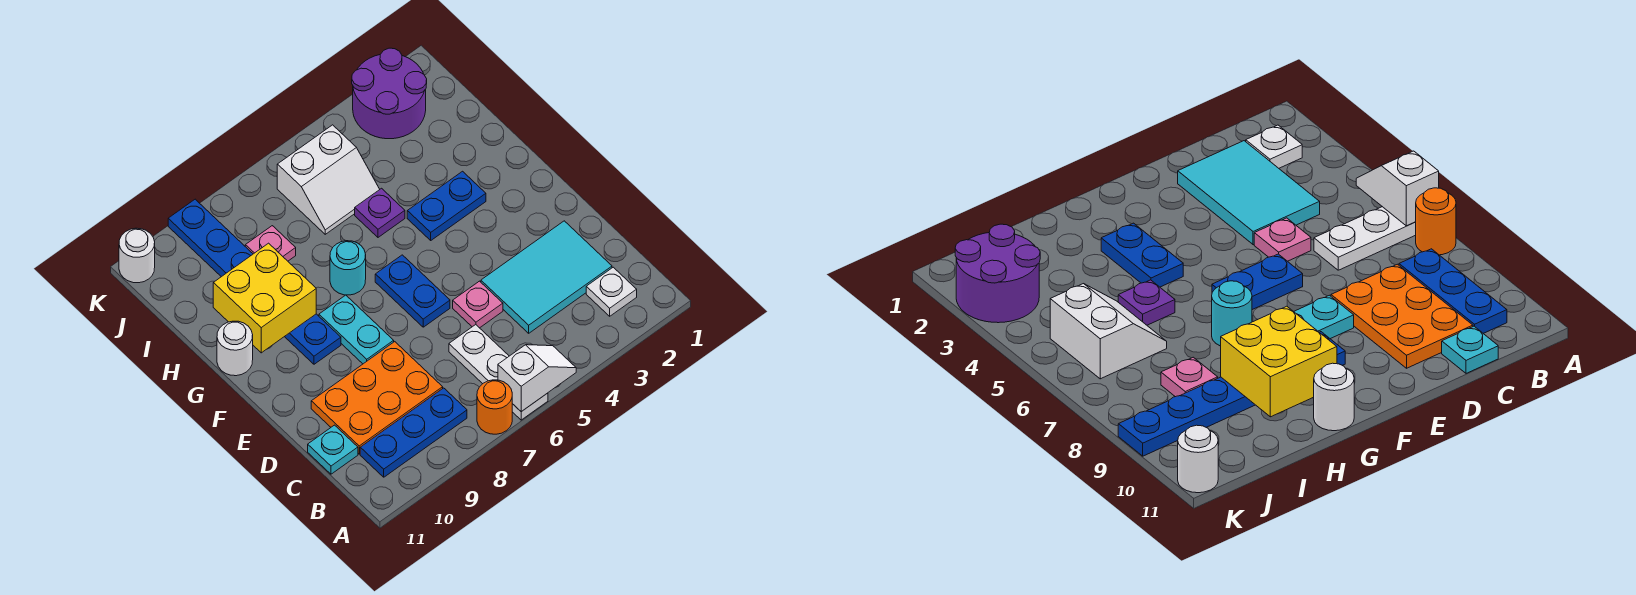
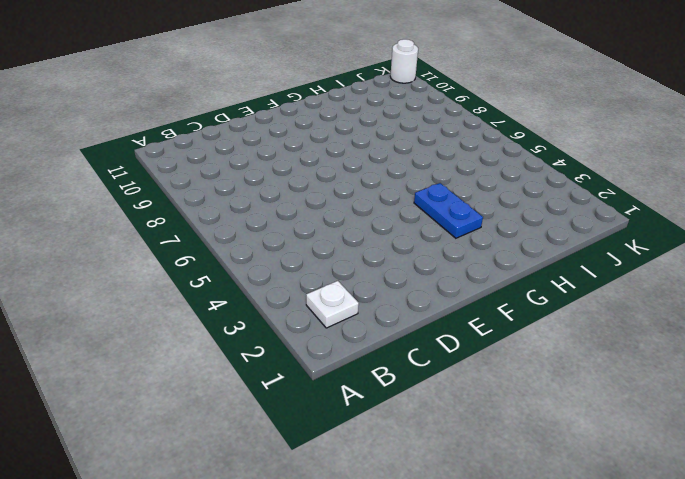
none -> white 1x3 plate [449,325,548,420]
none -> orange 1x1 round brick [477,380,512,434]
none -> blue 1x3 plate [360,388,467,477]

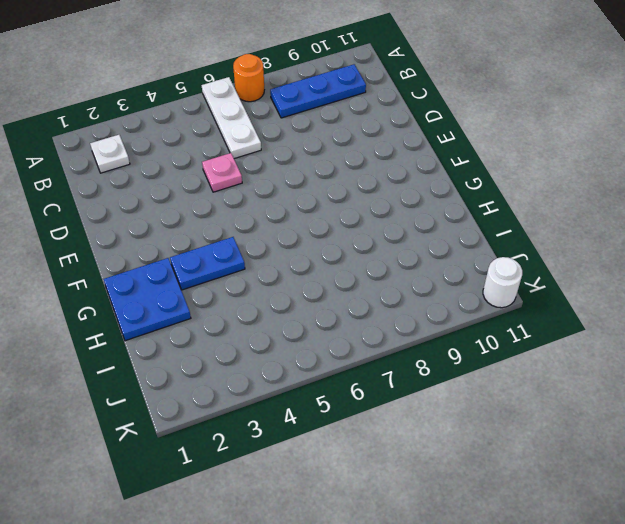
blue 2x2 plate [104,258,191,341] -> none
none -> cyan 2x3 tile [481,221,612,333]
none -> orange 2x3 plate [311,342,443,454]
none -> cyan 1x1 plate [308,425,358,474]

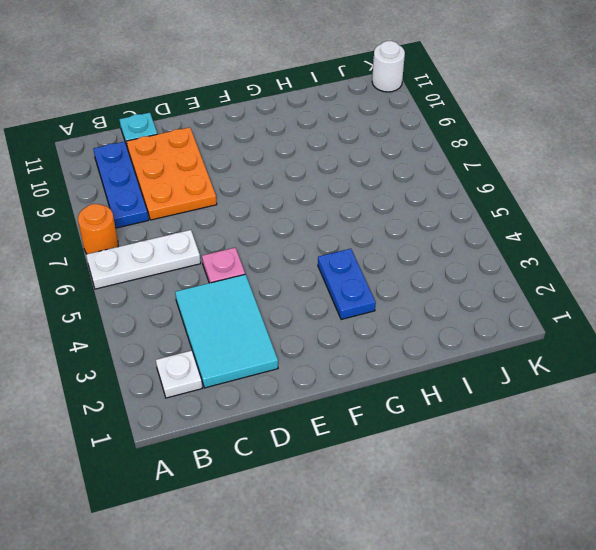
none -> blue 1x2 plate [375,255,450,327]
none -> cyan 1x2 plate [319,295,394,364]
none -> blue 1x6 plate [168,199,341,364]

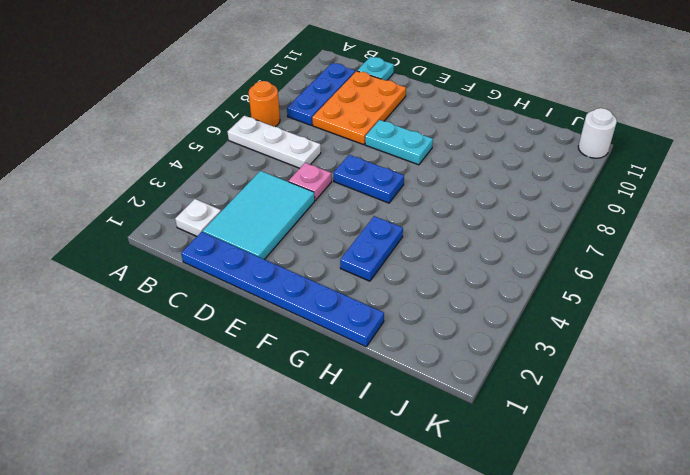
blue 1x6 plate [181,232,384,347] -> blue 1x6 plate moved to [168,199,341,364]
none -> cyan 1x1 round brick [330,241,366,295]
none -> white 1x1 round brick [217,321,253,376]
none -> purple 1x1 plate [355,188,405,237]

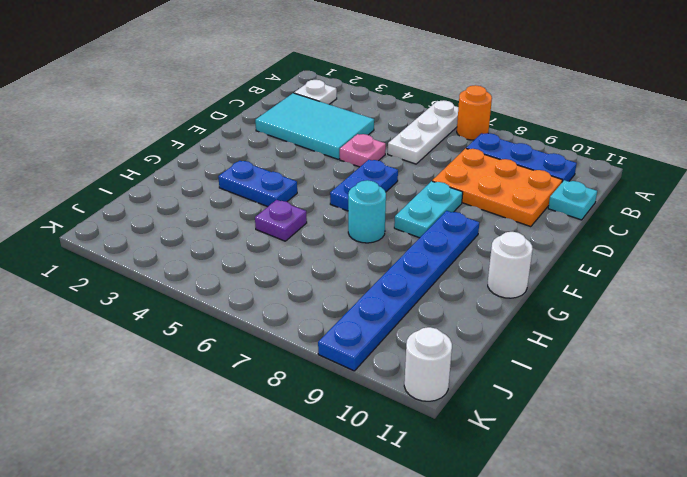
none -> white 2x2 slope [277,125,380,234]
none -> pink 1x1 plate [245,226,296,261]
none -> purple 2x2 round brick [352,48,427,139]

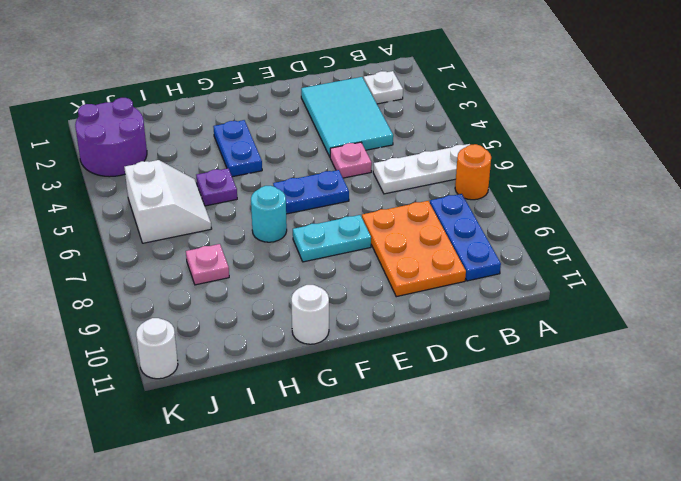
none -> cyan 1x1 plate [308,425,358,474]
none -> blue 1x6 plate [168,199,341,364]
none -> white 1x2 slope [498,345,576,412]

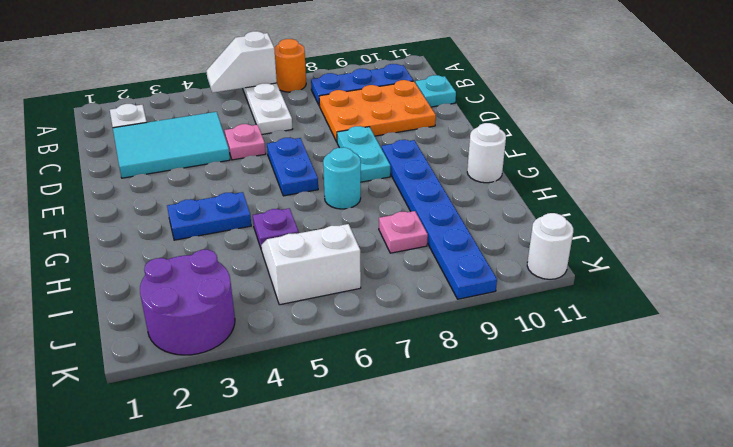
none -> yellow 2x2 brick [213,243,316,353]

